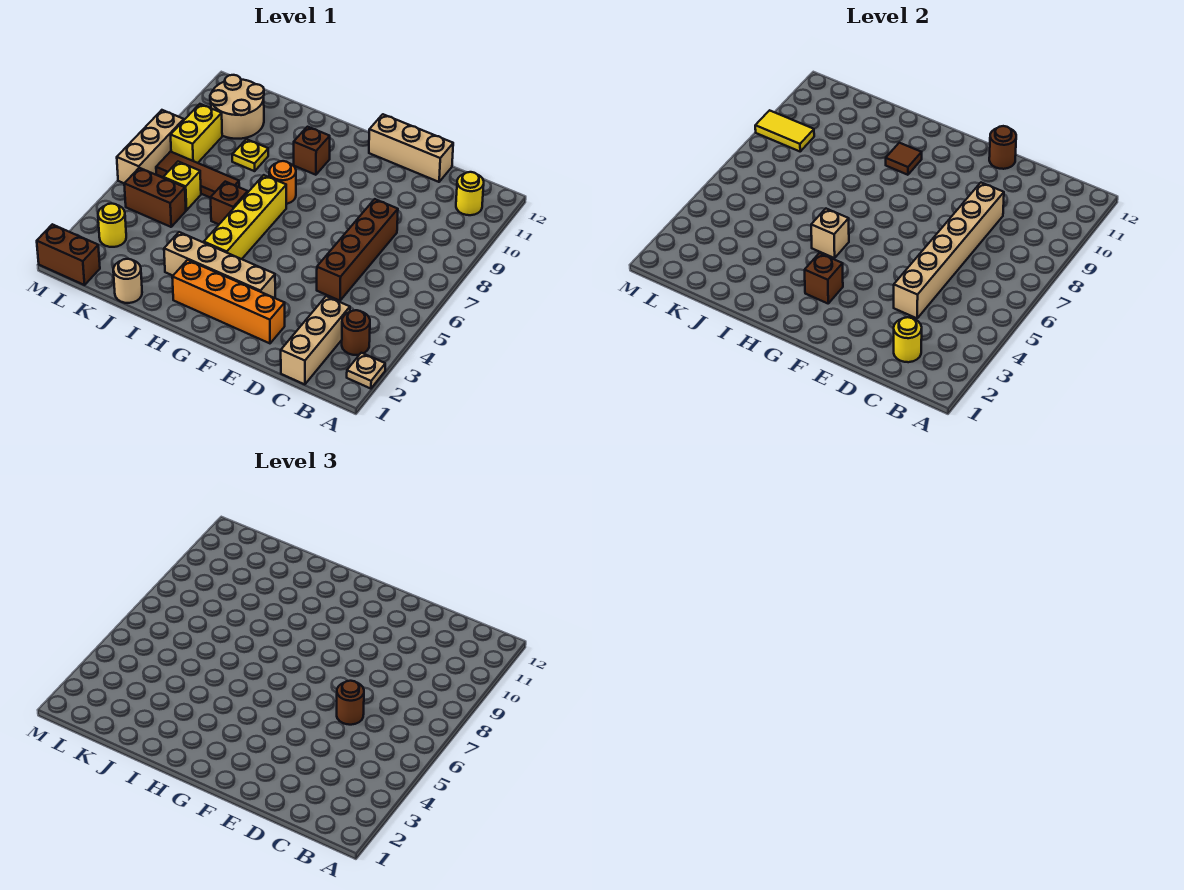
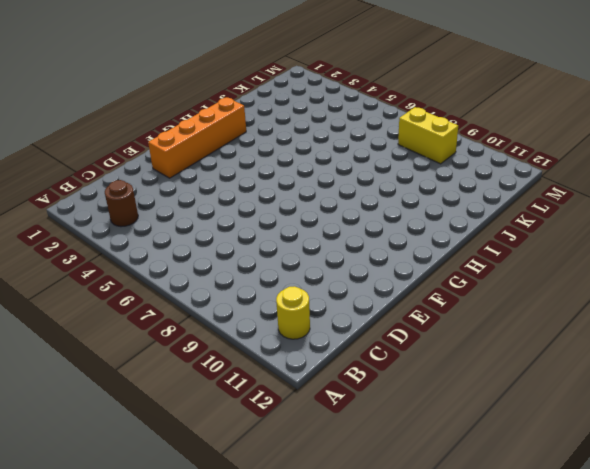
none -> tan 1x1 plate [347,353,385,389]
none -> tan 1x3 brick [281,296,350,384]
none -> brown 1x4 brick [317,199,398,301]
none -> tan 1x3 brick [369,114,453,182]

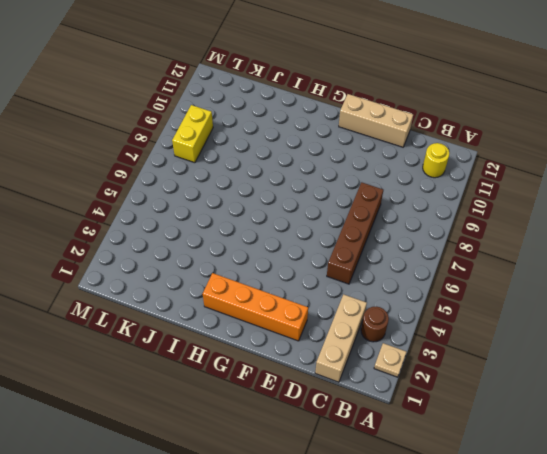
none -> tan 1x4 brick [164,232,275,298]
none -> yellow 1x4 brick [204,175,286,259]
none -> orange 1x1 round brick [269,161,296,204]
none -> brown 1x1 brick [294,127,330,175]

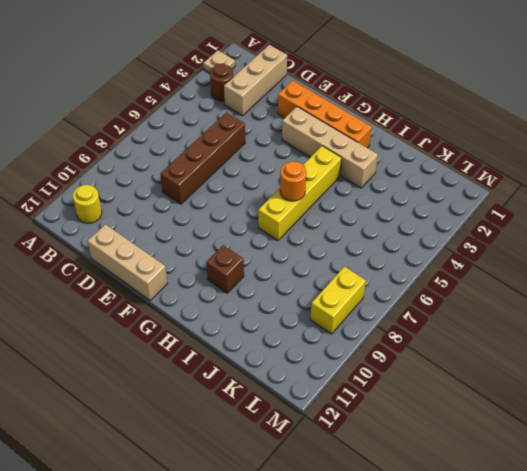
orange 1x1 round brick [280,162,306,201] -> orange 1x1 round brick moved to [269,161,296,204]
none -> brown 1x1 brick [211,182,248,224]
none -> tan 1x1 round brick [113,259,142,303]
none -> brown 1x3 tile [156,152,239,198]
none -> yellow 1x1 plate [232,139,268,171]

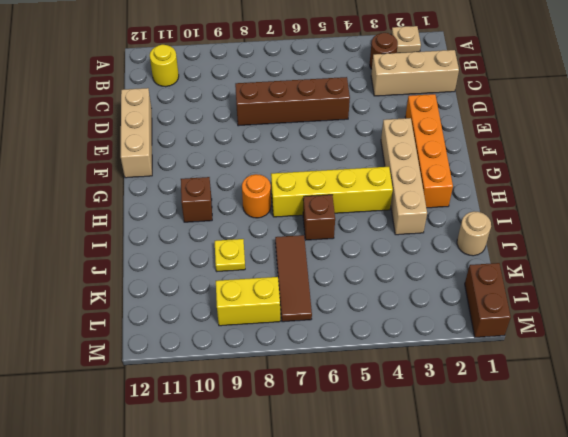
none -> brown 1x2 brick [124,168,186,227]
none -> yellow 1x1 brick [163,162,201,210]
none -> tan 2x2 round brick [210,75,264,139]
none -> yellow 1x1 round brick [98,204,126,247]

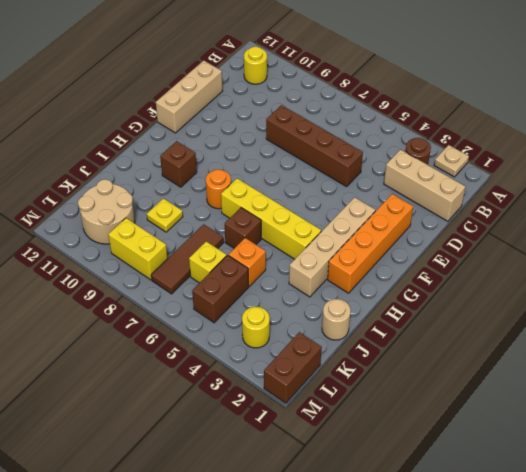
orange 1x1 brick [228,238,266,286] -> none
none -> tan 1x3 brick [117,110,184,183]
none -> yellow 1x1 round brick [894,317,922,362]
none -> tan 1x6 brick [894,183,1004,318]
none -> brown 1x1 round brick [989,126,1016,169]

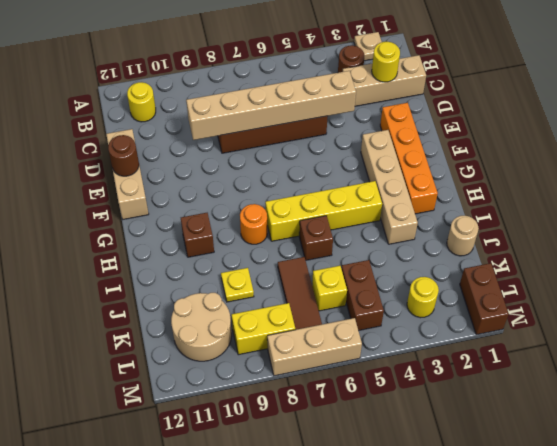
none -> brown 1x1 brick [805,253,843,303]
none -> tan 1x1 brick [811,209,849,258]
none -> brown 1x1 tile [886,143,922,175]
none -> yellow 1x2 tile [755,110,814,151]

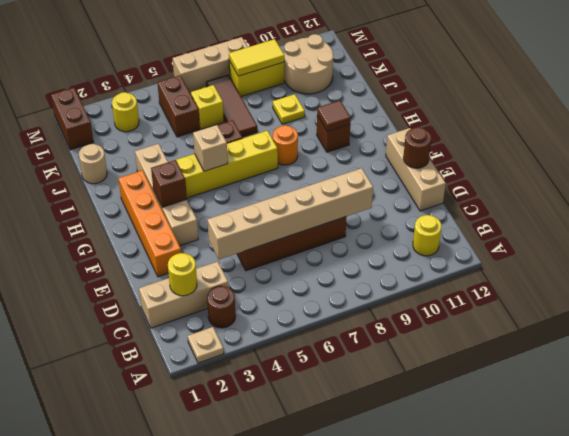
yellow 1x2 tile [229,39,284,76] -> yellow 1x2 tile turned to [755,110,814,151]
none -> brown 1x1 round brick [337,681,364,725]

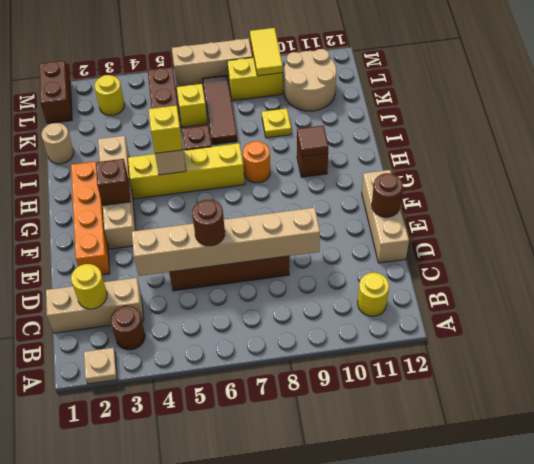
yellow 1x1 brick [149,106,183,153] -> none

